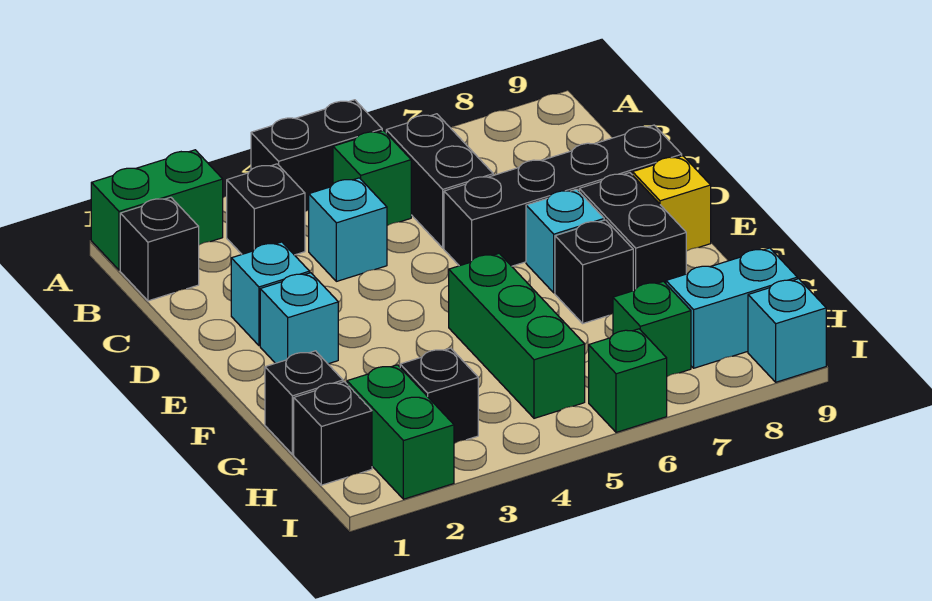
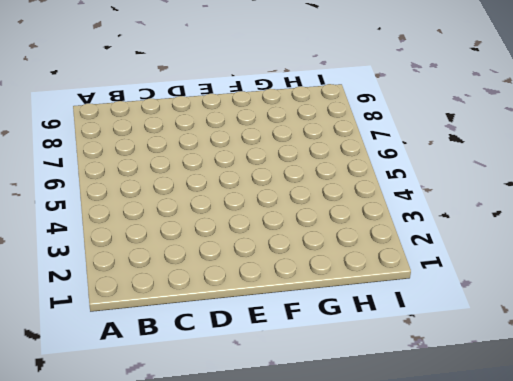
none -> green 1x2 brick [91,150,223,270]
none -> black 1x2 brick [251,100,382,211]
none -> black 1x1 brick [120,197,199,301]

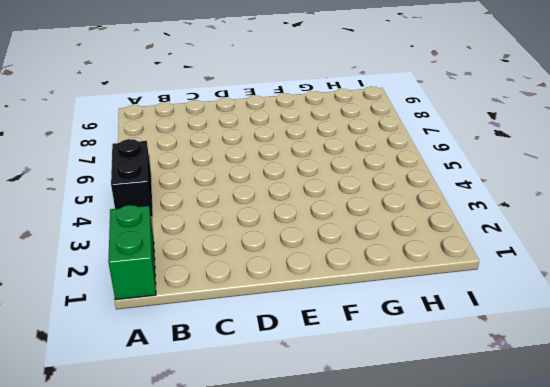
none -> black 1x1 brick [120,197,199,301]
none -> black 1x1 brick [227,164,305,255]
none -> green 1x1 brick [333,131,411,226]

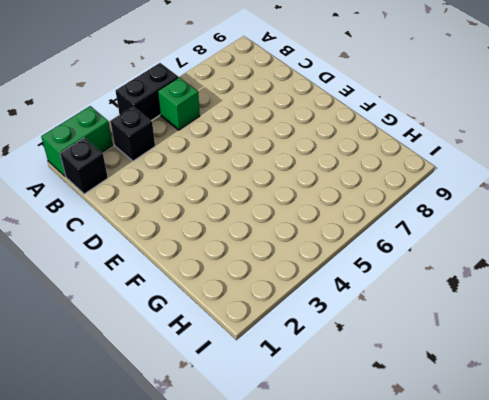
none -> black 1x2 brick [386,114,493,248]
none -> cyan 1x1 brick [309,178,387,281]
none -> cyan 1x1 brick [231,242,310,346]

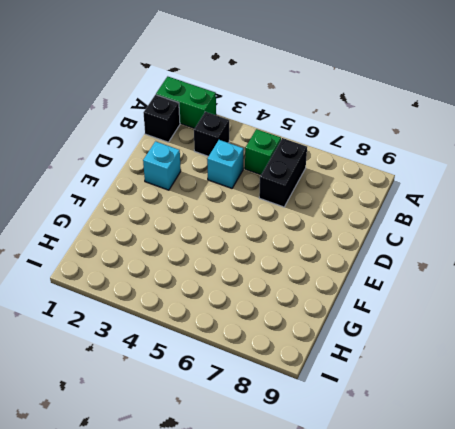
none -> black 1x2 brick [251,100,382,211]
none -> black 1x4 brick [444,125,682,266]
none -> cyan 1x1 brick [260,273,338,364]

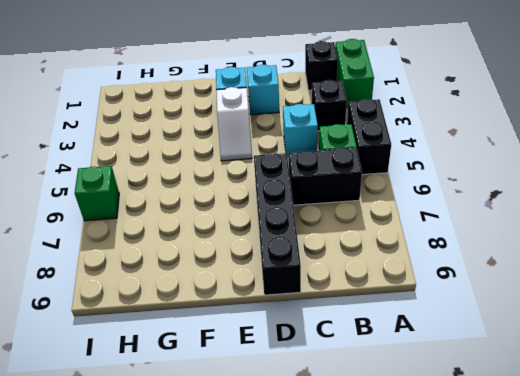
white 1x2 slope [216,87,252,161] -> none
none -> cyan 1x1 brick [526,189,604,293]
none -> black 1x2 brick [579,173,686,291]
none -> yellow 1x1 brick [633,156,711,251]

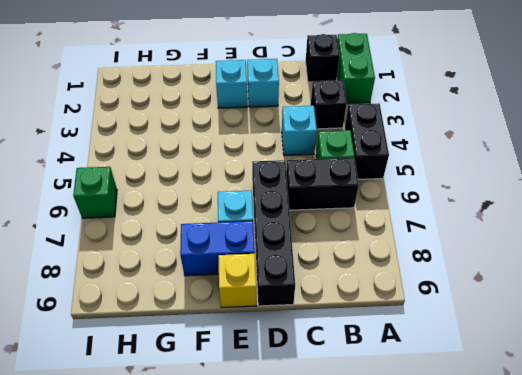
blue 1x2 brick [180,221,255,276] -> black 1x2 brick [579,173,686,291]
none -> green 1x3 brick [449,253,585,418]
none -> black 1x1 brick [555,220,633,323]
none -> black 1x1 brick [265,351,343,455]

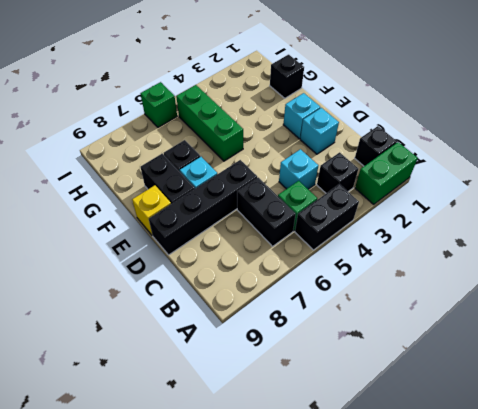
none -> black 1x1 brick [294,382,372,485]
none -> green 1x2 brick [347,365,454,499]
none -> black 1x1 brick [400,348,478,443]

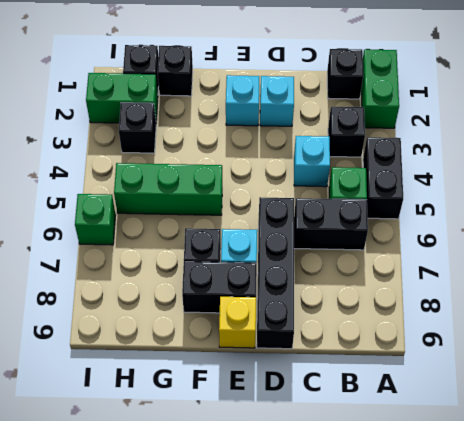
none -> green 1x1 brick [613,281,691,376]
none -> cyan 1x2 brick [666,248,797,368]
none -> cyan 1x1 brick [748,279,826,382]

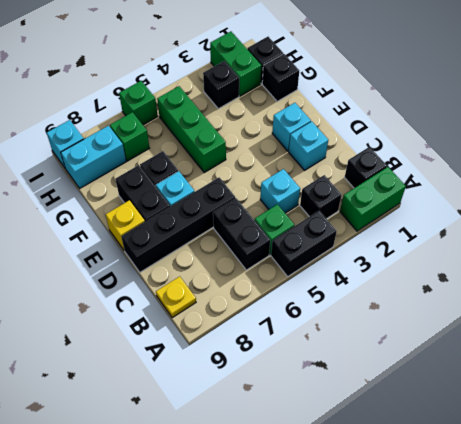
yellow 1x1 plate [156,276,196,318] -> none

